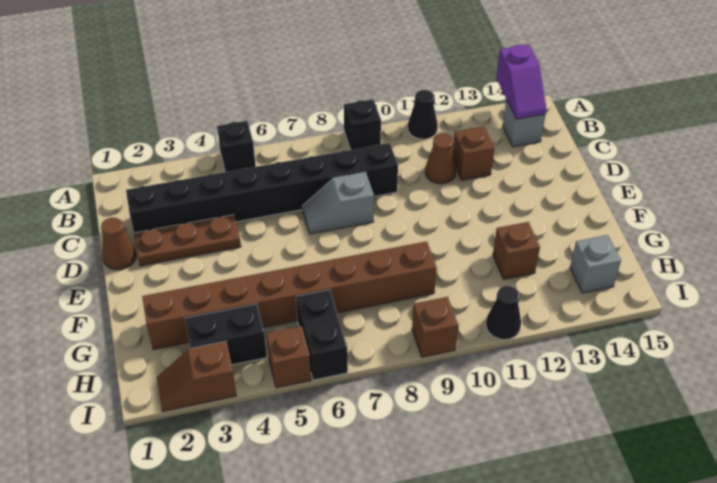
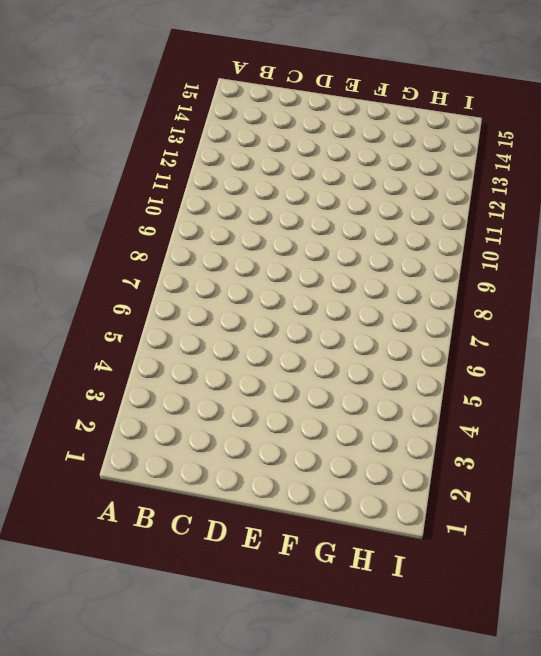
none -> black 1x1 brick [217,121,256,172]
none -> black 1x1 brick [344,99,381,150]
none -> black 1x1 cone [408,90,438,139]

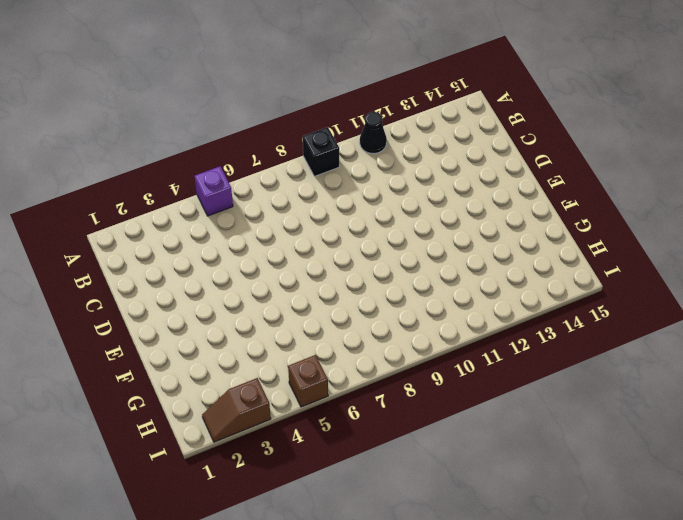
purple 1x1 brick [195,166,233,216] -> black 1x1 brick [217,121,256,172]
none -> grey 1x1 brick [503,100,545,147]
none -> black 1x8 brick [126,143,398,233]
none -> brown 1x1 cone [425,133,456,184]

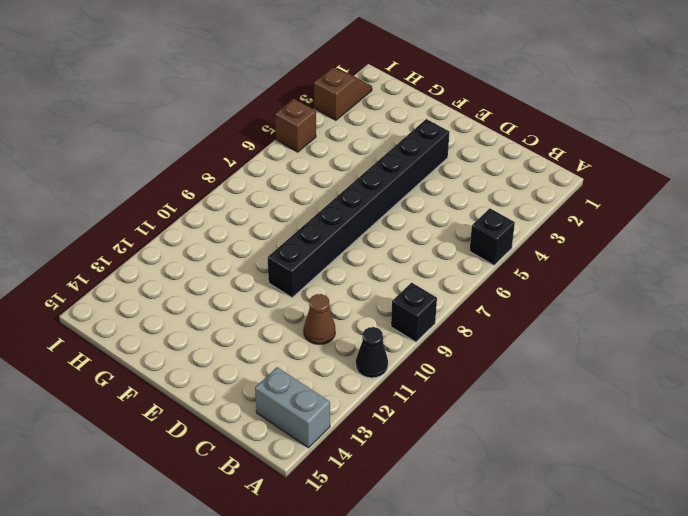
grey 1x2 brick [255,367,330,448] -> grey 1x1 brick [503,100,545,147]
black 1x8 brick [268,119,450,298] -> black 1x8 brick moved to [126,143,398,233]
none -> brown 1x1 brick [453,126,494,180]
none -> brown 1x1 cone [101,218,136,270]
none -> brown 1x3 plate [134,215,241,266]

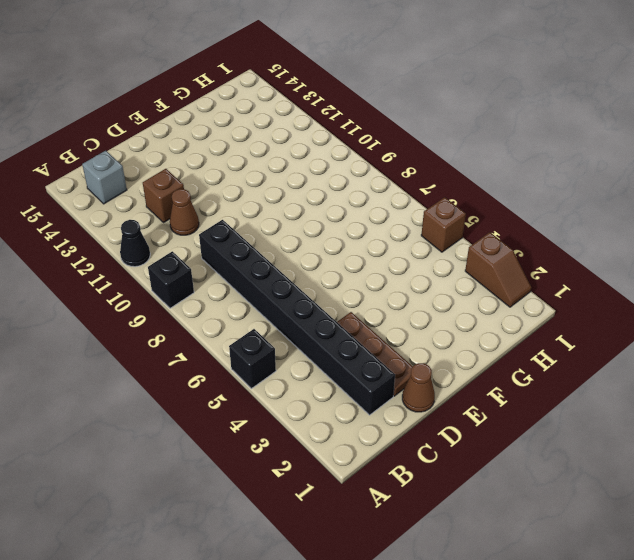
none -> grey 1x2 slope [303,172,374,234]
none -> brown 1x8 brick [142,241,437,350]
none -> brown 1x1 brick [493,222,540,280]

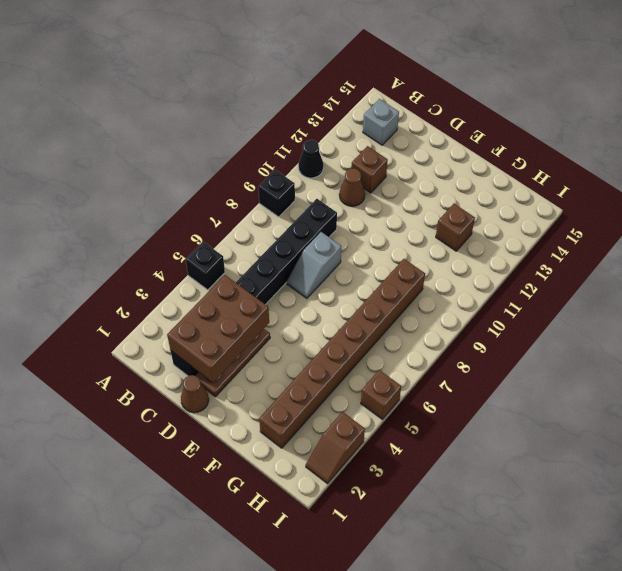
brown 2x3 brick [167,275,269,382] -> none
none -> black 1x2 brick [185,304,267,365]
none -> black 1x2 brick [296,290,348,380]
none -> grey 1x1 brick [570,235,621,293]

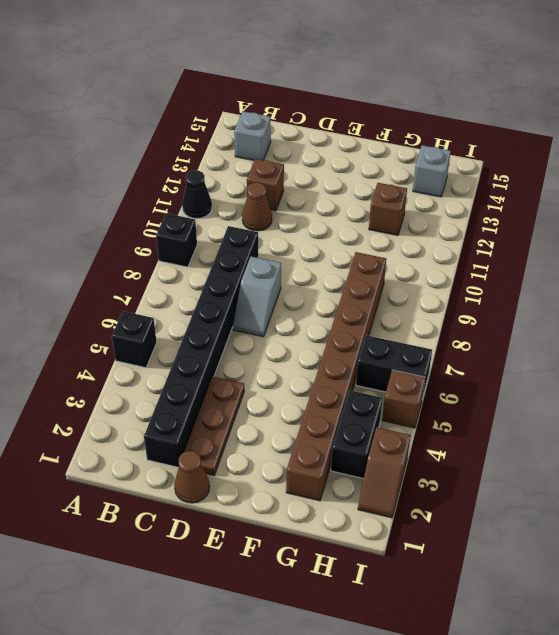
none -> brown 1x1 brick [412,297,458,357]
none -> black 1x1 cone [486,286,521,340]
none -> purple 1x2 slope [496,44,546,119]

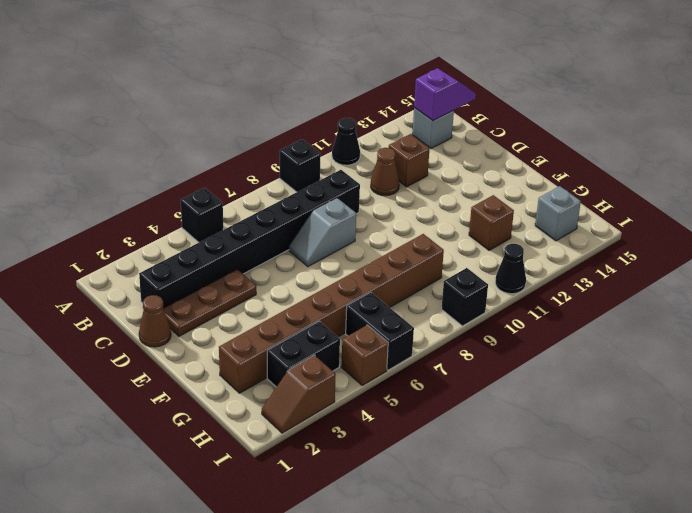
purple 1x2 slope [414,68,476,121] -> purple 1x2 slope turned to [496,44,546,119]
black 1x1 brick [442,268,488,326] -> brown 1x1 brick [412,297,458,357]

